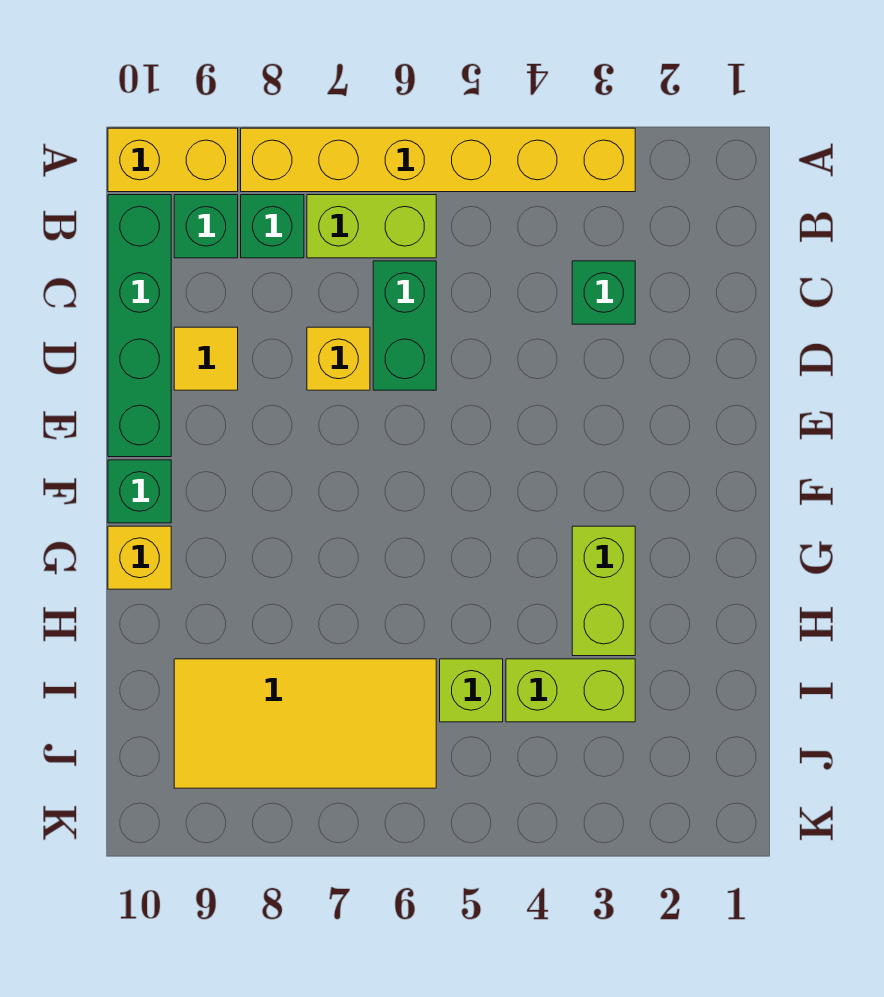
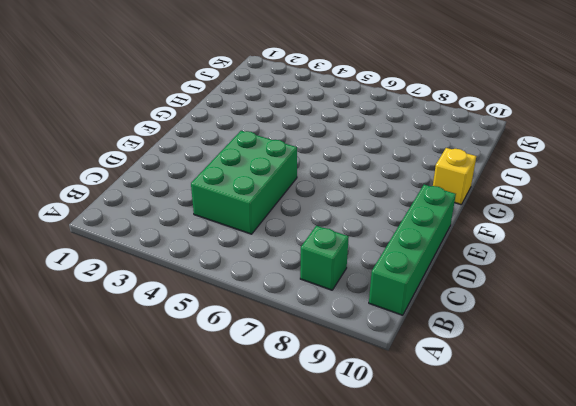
green 2x3 brick [191,131,297,234] -> none
none -> yellow 1x6 brick [241,128,635,192]
none -> yellow 1x2 brick [108,128,238,192]
none -> lime 1x2 brick [307,195,436,258]

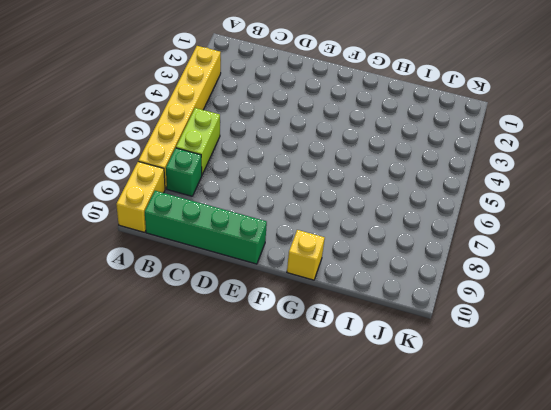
none -> green 1x1 brick [174,195,238,258]
none -> green 1x1 brick [572,261,635,324]
none -> green 1x2 brick [373,261,436,390]

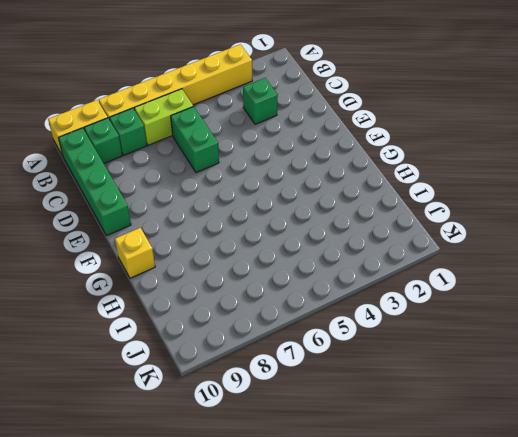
none -> yellow 1x1 brick [307,327,370,390]
none -> yellow 1x1 tile [174,327,238,390]
none -> green 1x1 brick [108,460,171,523]

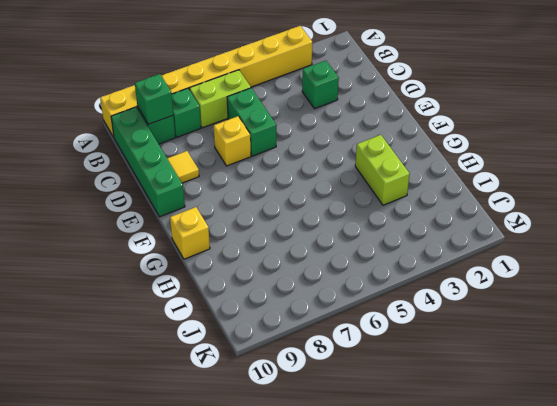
green 1x1 brick [135,74,173,124] -> green 1x1 brick moved to [108,460,171,523]
none -> lime 1x2 brick [506,659,635,722]
none -> lime 1x1 brick [440,659,503,722]
none -> yellow 2x4 tile [174,659,436,788]

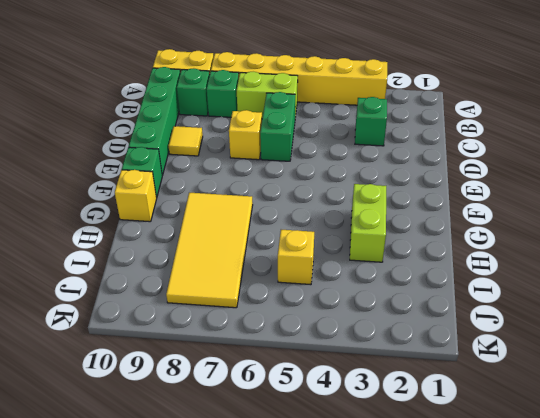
yellow 2x4 tile [166,193,253,308] -> yellow 2x4 tile turned to [174,659,436,788]
yellow 1x1 brick [278,230,314,285] -> lime 1x1 brick [440,659,503,722]
none -> lime 1x2 brick [506,659,635,722]

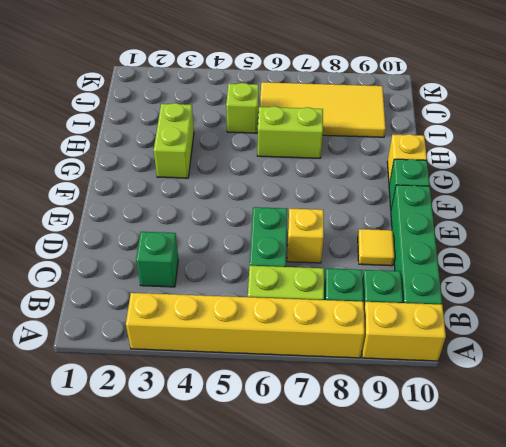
lime 1x2 brick [257,106,323,158] -> lime 1x2 brick moved to [506,659,635,722]

